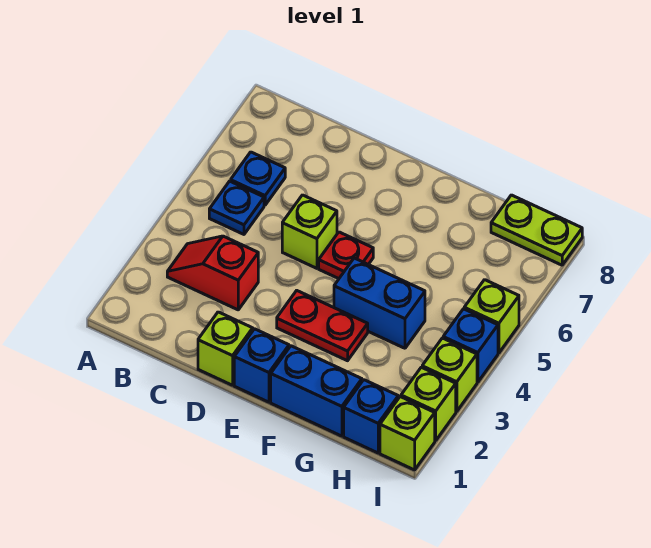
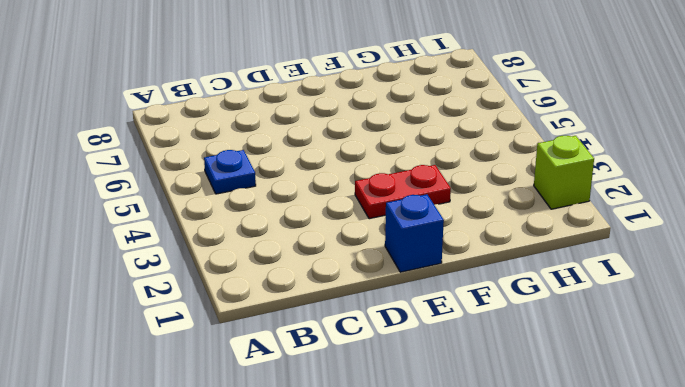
none -> red 1x2 slope [167,236,258,310]
none -> blue 1x1 plate [231,152,285,205]
none -> lime 1x1 brick [198,312,253,385]

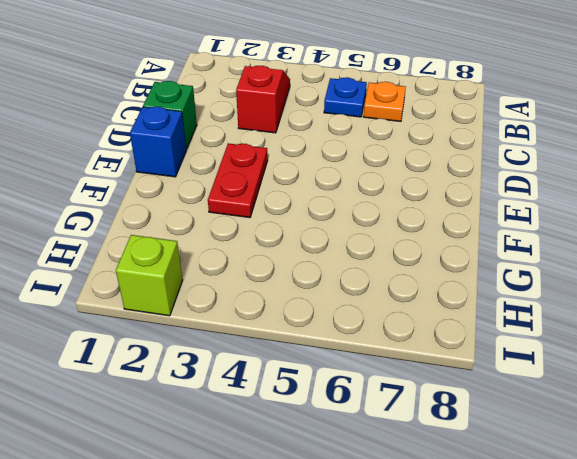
orange 1x1 plate [363,82,406,121] -> blue 1x1 plate [231,152,285,205]
green 1x1 brick [143,81,197,149] -> lime 1x1 brick [198,312,253,385]
none -> lime 1x1 brick [282,195,337,268]
none -> red 1x1 plate [319,232,373,279]
none -> blue 1x2 brick [271,346,362,436]

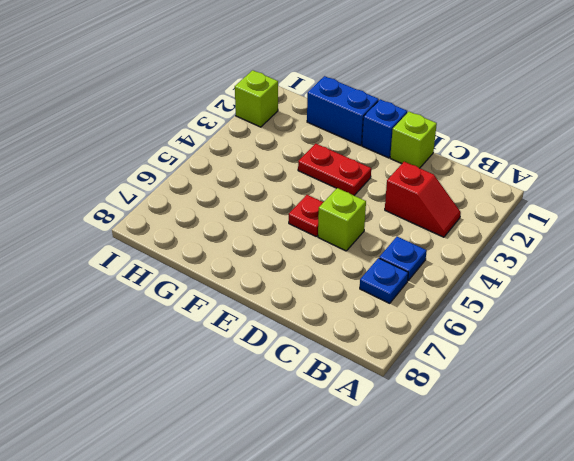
none -> blue 1x2 brick [334,258,425,348]
none -> blue 1x1 brick [344,380,398,453]
none -> lime 1x2 plate [491,195,582,265]

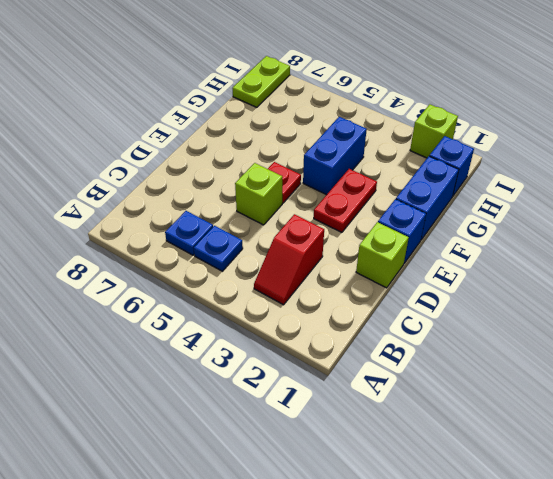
none -> lime 1x1 brick [380,397,435,470]
none -> lime 1x1 brick [422,338,477,412]
none -> blue 1x1 brick [443,309,498,382]

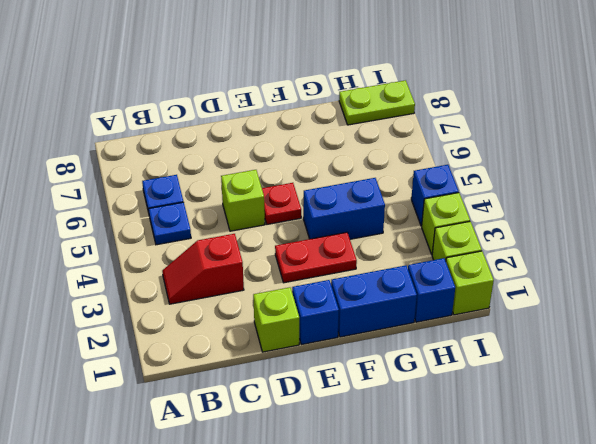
none -> lime 1x1 brick [464,280,519,353]

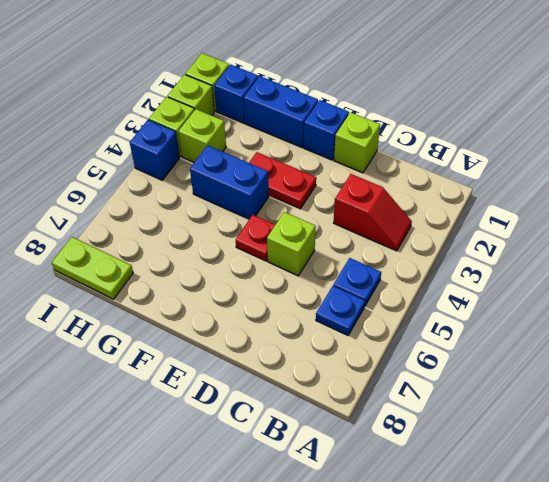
lime 1x1 brick [178,109,226,162] -> lime 1x1 brick moved to [464,280,519,353]

